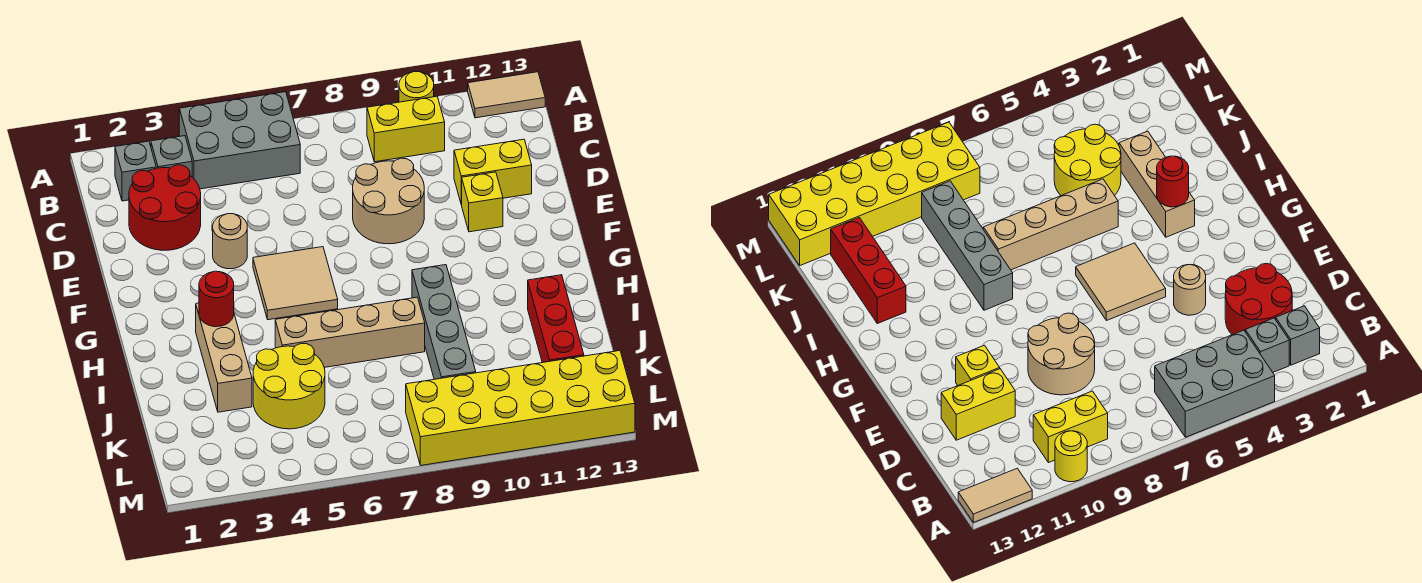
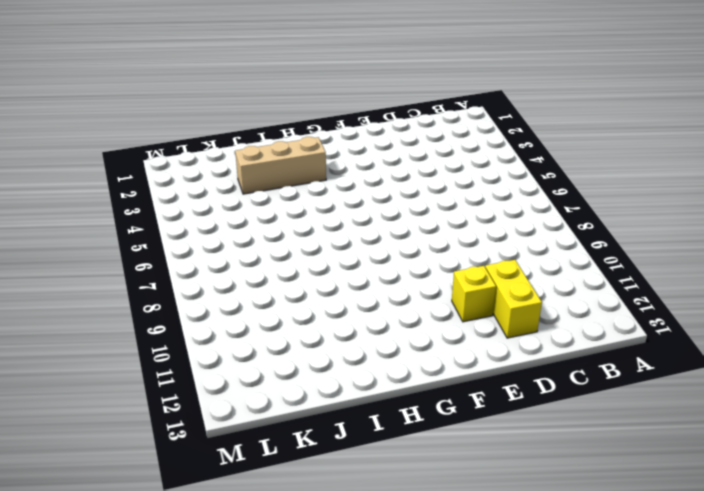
none -> grey 2x3 brick [179,92,300,189]
none -> yellow 1x1 round brick [399,72,434,102]
none -> tan 1x2 tile [468,72,545,118]

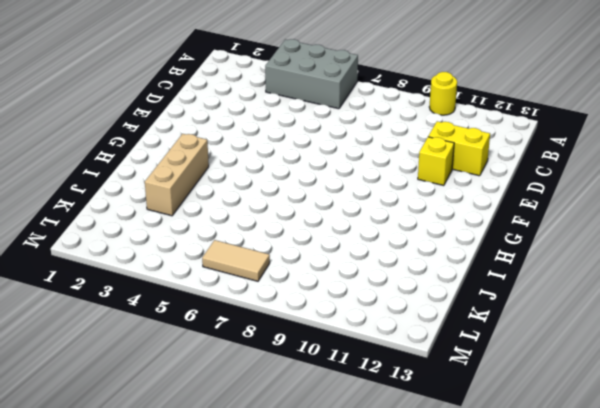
tan 1x2 tile [202,240,270,281] -> tan 1x2 tile moved to [468,72,545,118]
none -> grey 1x1 brick [115,141,156,201]
none -> grey 1x1 brick [151,136,192,177]
none -> yellow 1x2 brick [367,96,445,162]

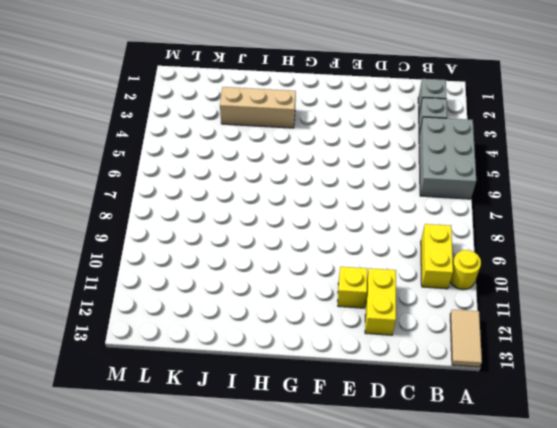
none -> red 2x2 round brick [129,165,201,250]
none -> tan 2x2 round brick [353,158,424,244]
none -> tan 1x1 round brick [213,214,247,269]

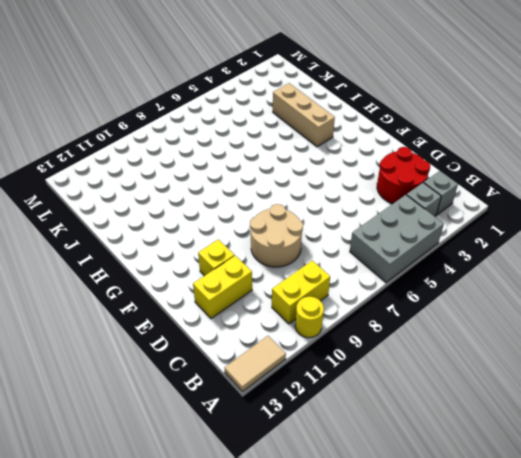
none -> tan 1x1 round brick [213,214,247,269]
none -> tan 2x2 tile [253,247,338,320]
none -> grey 1x4 brick [412,265,476,379]

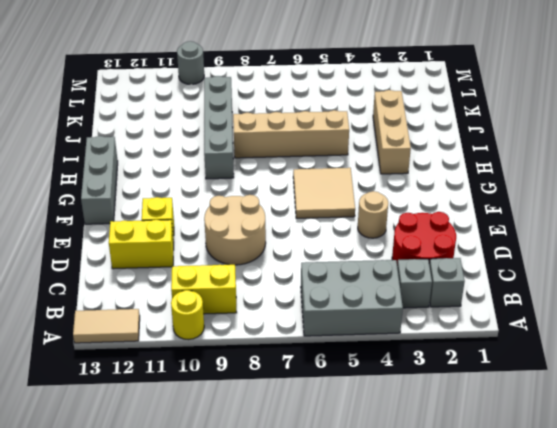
grey 1x3 brick [81,136,118,224] -> none
grey 1x1 round brick [177,41,204,84] -> yellow 2x6 brick [406,351,635,465]
none -> red 1x3 brick [528,275,584,363]
none -> yellow 2x2 round brick [253,343,325,429]
none -> red 1x1 round brick [199,271,234,327]

